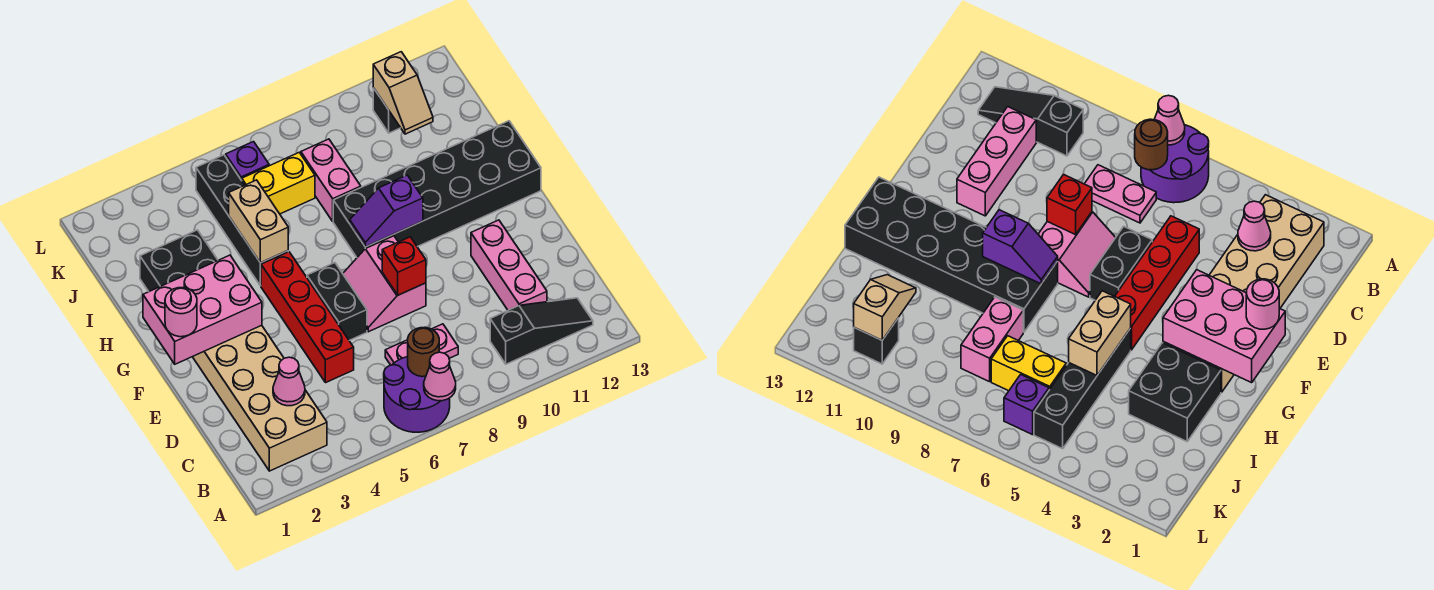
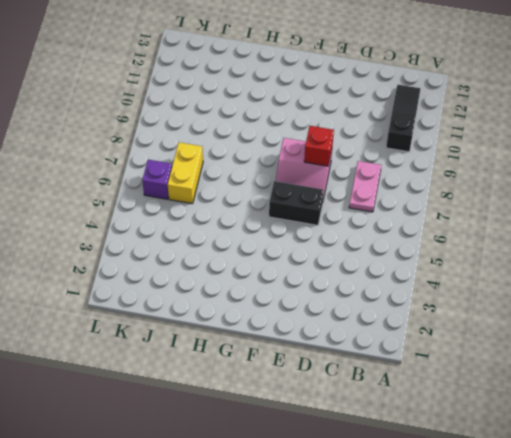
none -> purple 2x2 round brick [384,357,450,432]
none -> tan 2x6 brick [193,325,327,471]
none -> pink 1x3 brick [471,220,547,310]

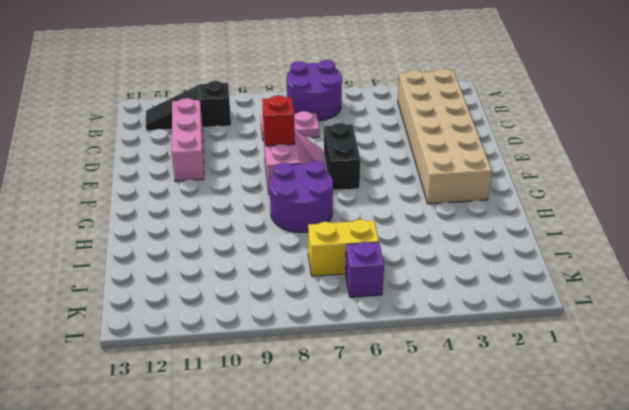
purple 2x2 round brick [270,161,333,233] -> black 2x6 brick [333,121,541,257]
none -> red 1x4 brick [261,252,354,383]
none -> black 2x2 brick [140,230,218,291]
none -> black 1x4 brick [196,155,288,286]

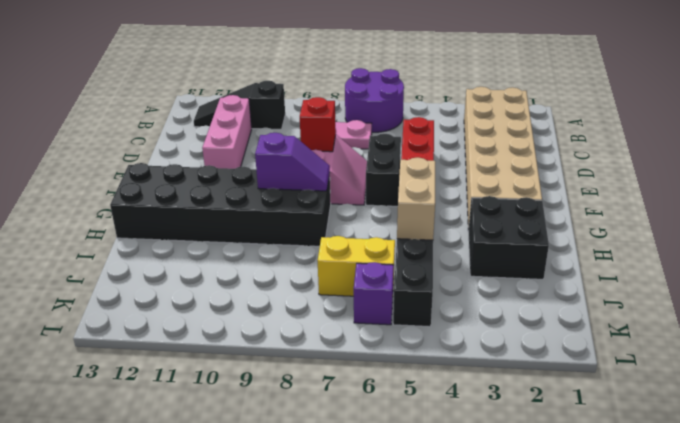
none -> pink 1x2 brick [301,139,361,221]
none -> black 1x1 brick [373,88,400,133]
none -> pink 1x1 cone [424,352,456,401]

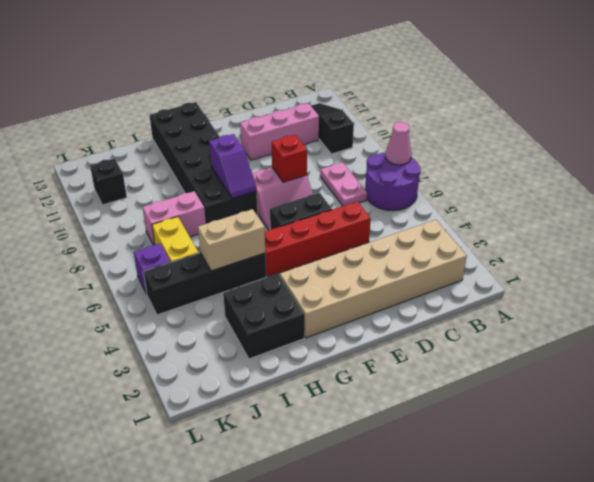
none -> brown 1x1 round brick [408,327,439,377]
none -> pink 1x1 cone [273,357,305,406]
none -> pink 2x3 brick [143,255,262,364]

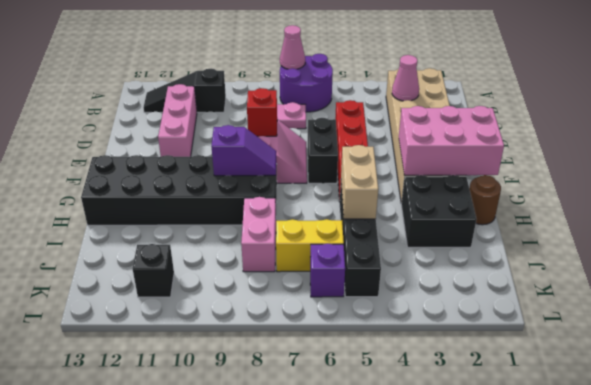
brown 1x1 round brick [469,175,501,225] -> brown 1x1 round brick moved to [408,327,439,377]
none -> tan 1x2 slope [373,52,433,134]
none -> pink 1x1 round brick [165,288,197,337]

